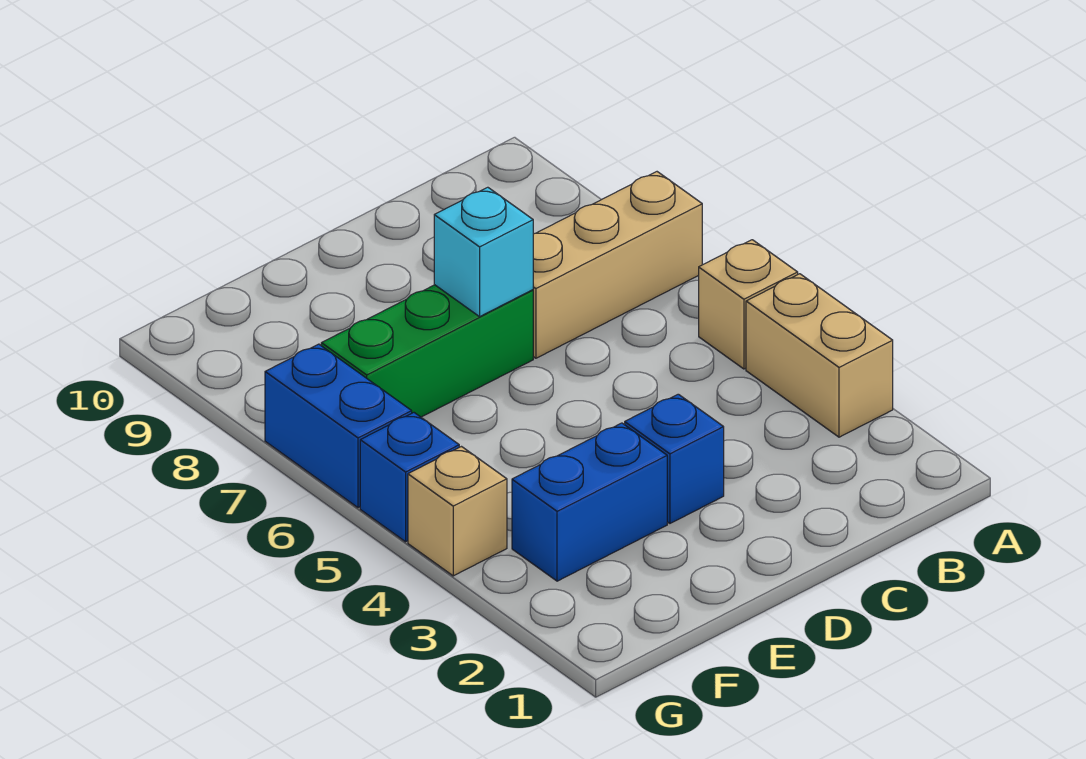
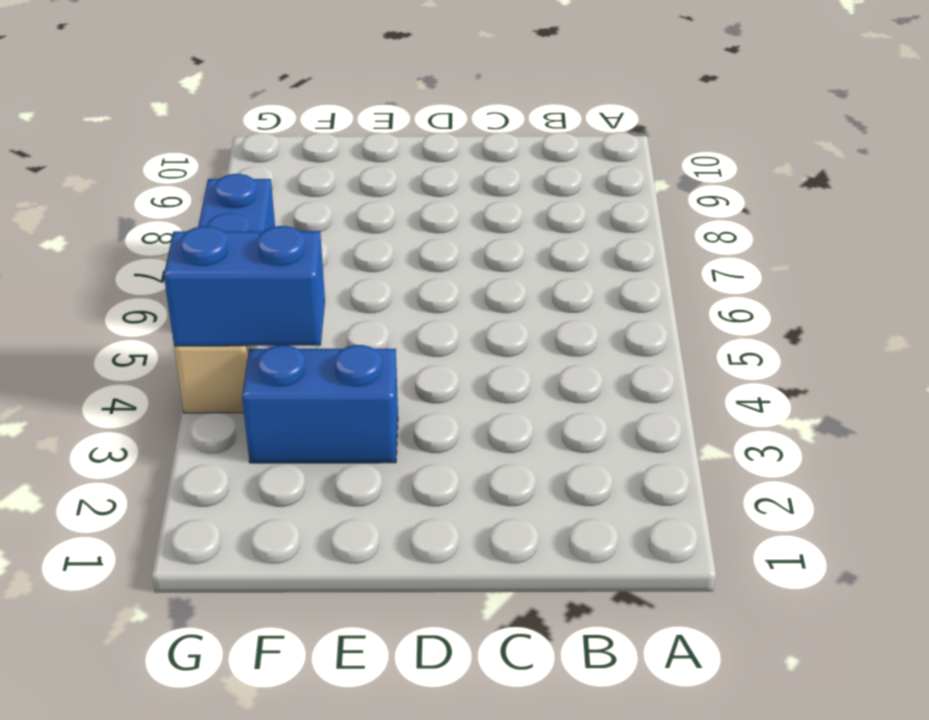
blue 1x2 brick [164,226,325,346] -> none
none -> tan 1x2 brick [746,274,893,437]
none -> tan 1x1 brick [699,240,798,369]

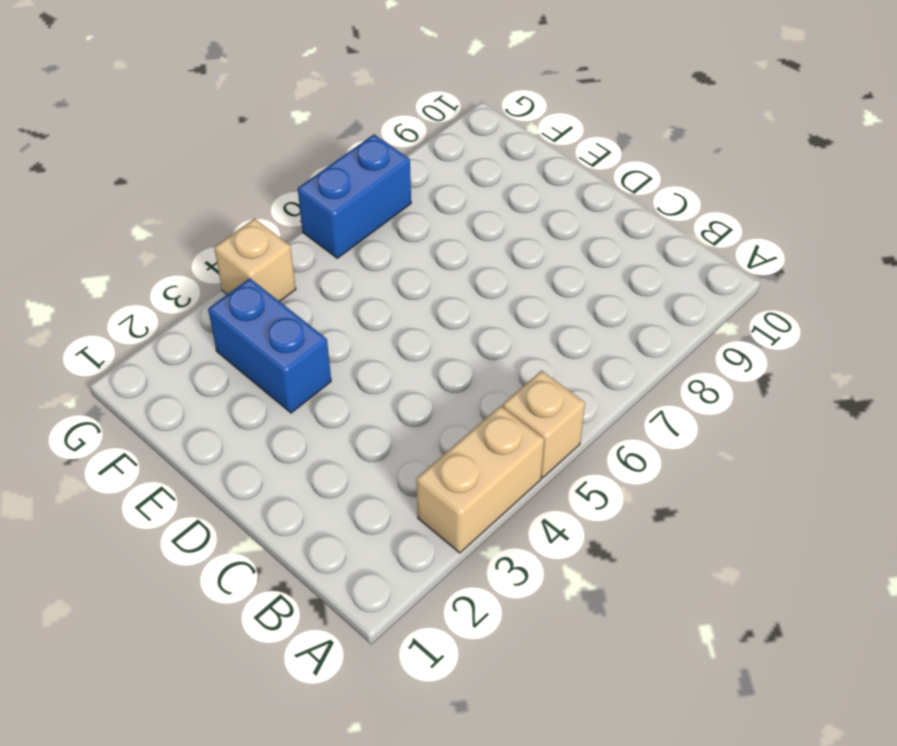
none -> tan 1x3 brick [533,172,702,358]
none -> blue 1x1 brick [625,394,724,523]

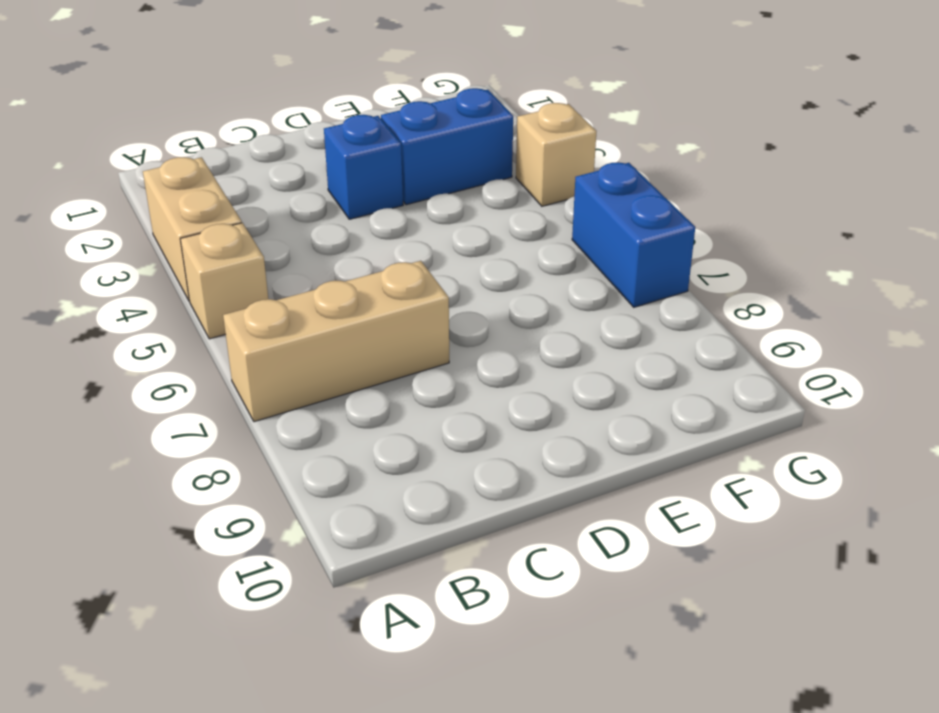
none -> green 1x3 brick [321,285,533,417]
none -> blue 1x1 brick [360,413,459,542]

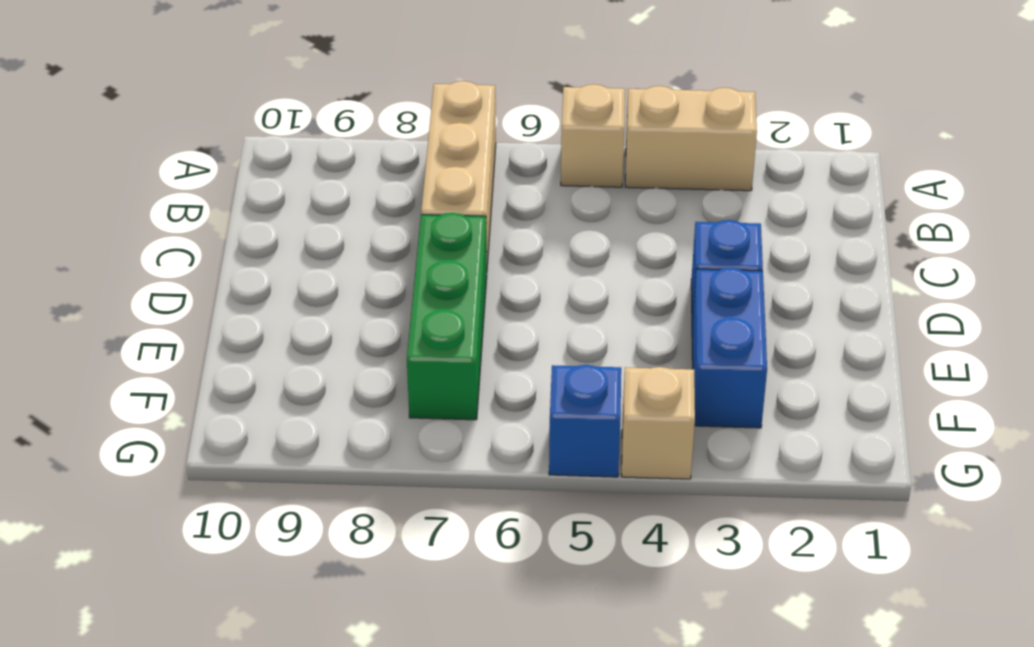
none -> blue 1x2 brick [265,344,412,508]
none -> cyan 1x1 brick [434,187,533,317]

